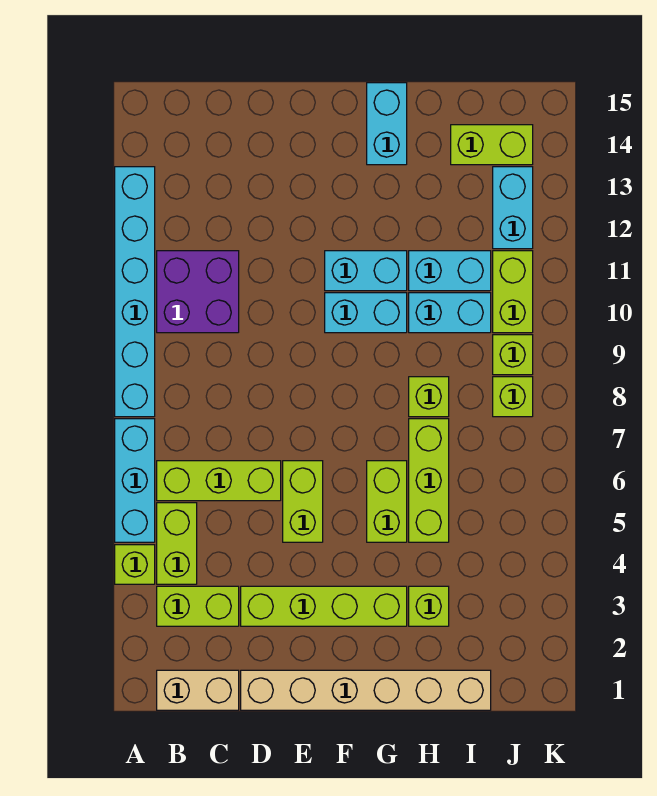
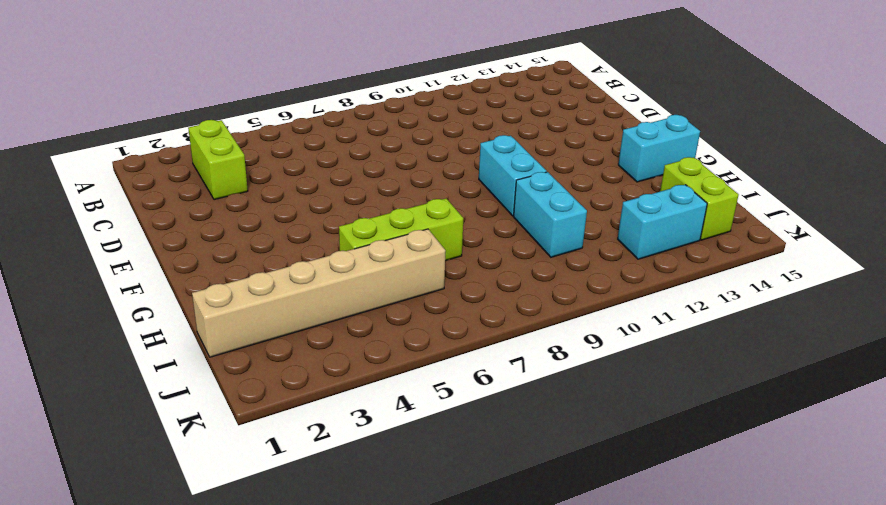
tan 1x6 brick [192,229,446,357] -> tan 1x6 brick turned to [241,670,491,710]
none -> lime 1x1 brick [115,545,155,584]
none -> cyan 1x3 brick [115,419,155,542]
none -> cyan 1x6 brick [115,167,155,417]

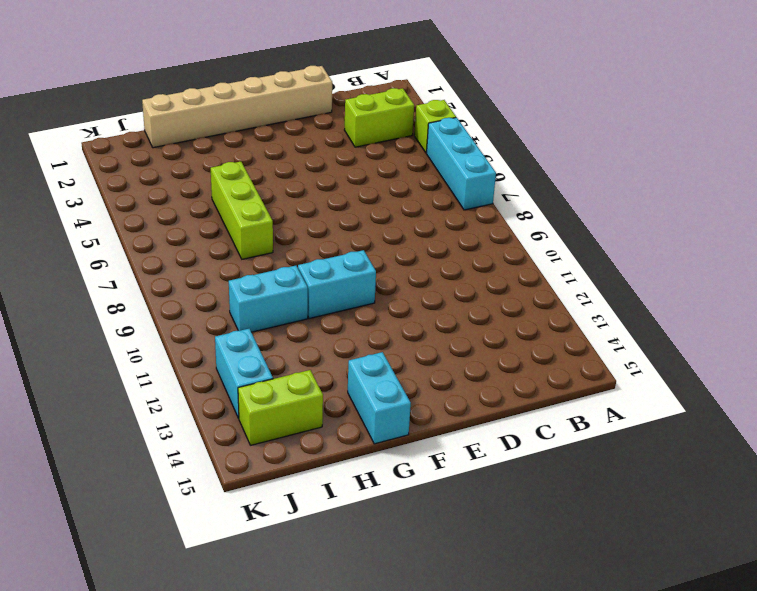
none -> cyan 1x6 brick [115,167,155,417]
none -> tan 1x2 brick [157,670,239,710]
none -> lime 1x2 brick [157,503,197,584]

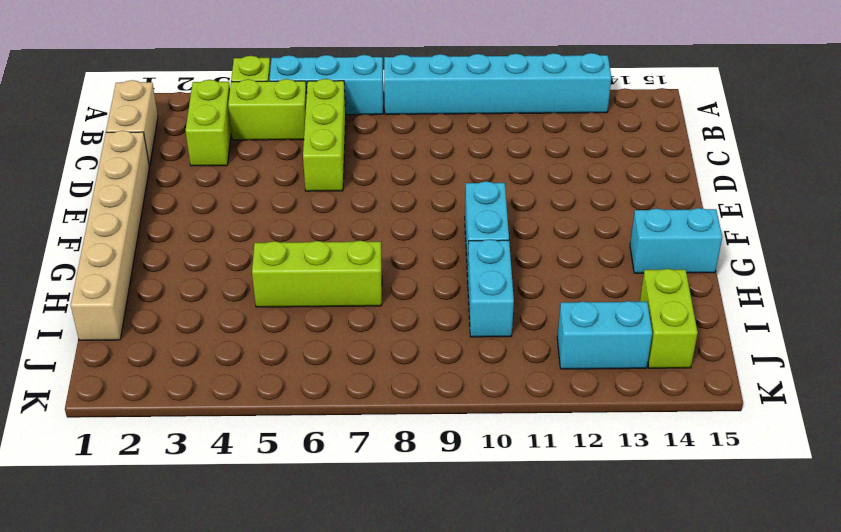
none -> purple 2x2 brick [157,251,239,333]
none -> lime 1x4 brick [241,586,407,626]
none -> lime 1x2 brick [283,461,323,542]

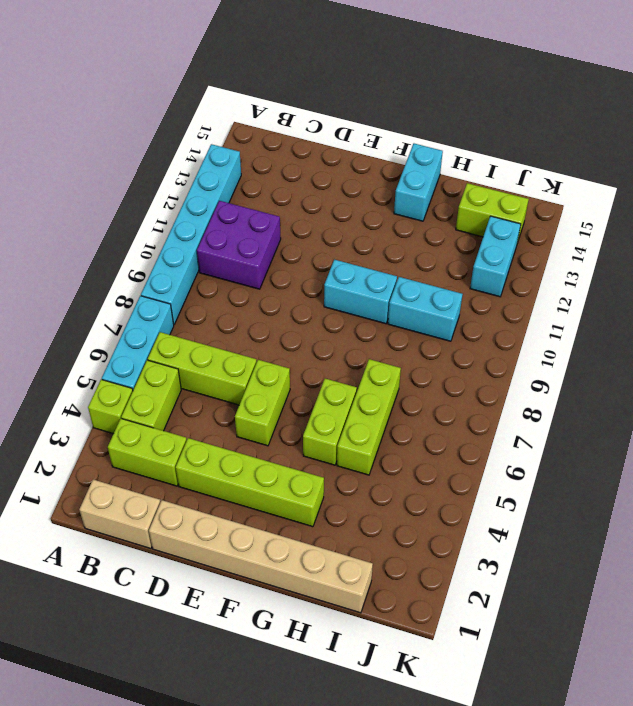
none -> cyan 1x2 brick [325,251,407,291]
none -> lime 1x1 brick [409,586,449,626]
none -> lime 1x1 brick [409,377,449,417]

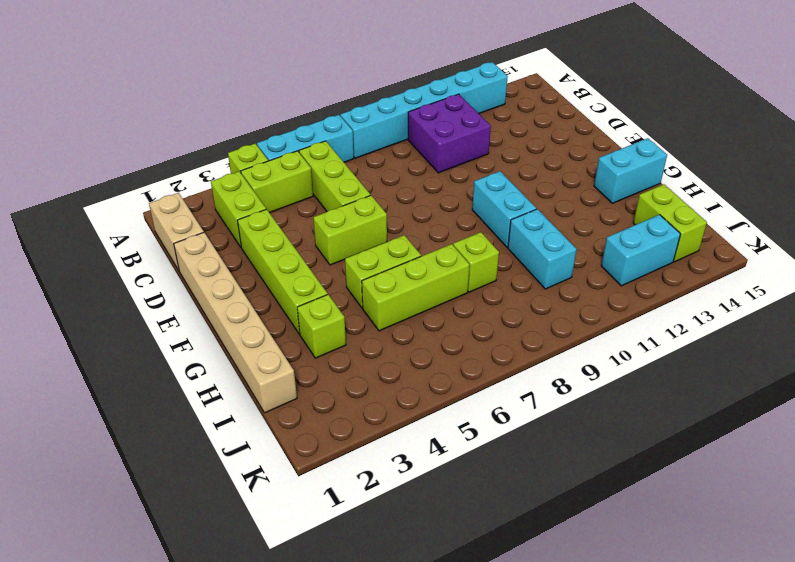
none -> cyan 1x2 brick [325,251,407,291]
none -> cyan 1x2 brick [409,251,491,291]
none -> lime 1x1 brick [493,377,533,417]

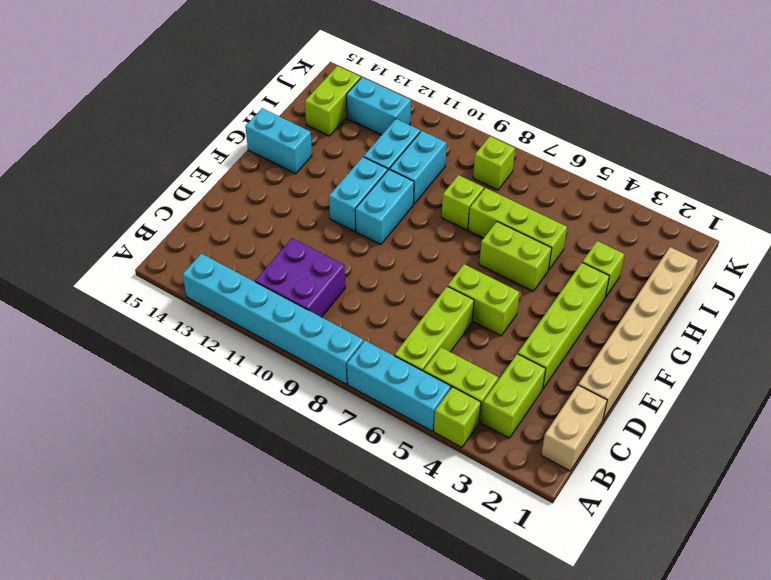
none -> lime 1x1 brick [493,335,533,375]
none -> lime 1x2 brick [493,251,533,333]

